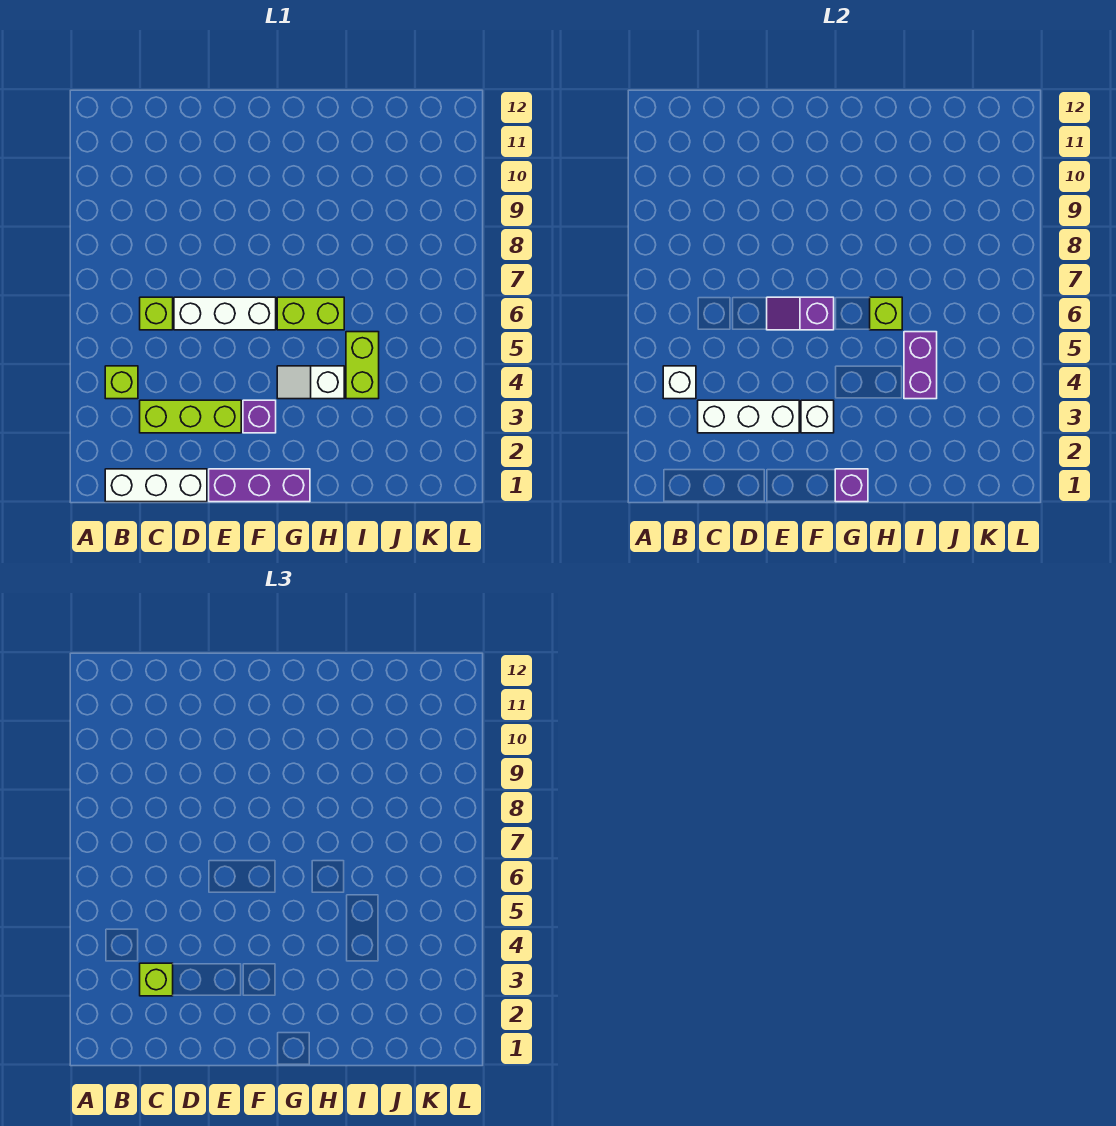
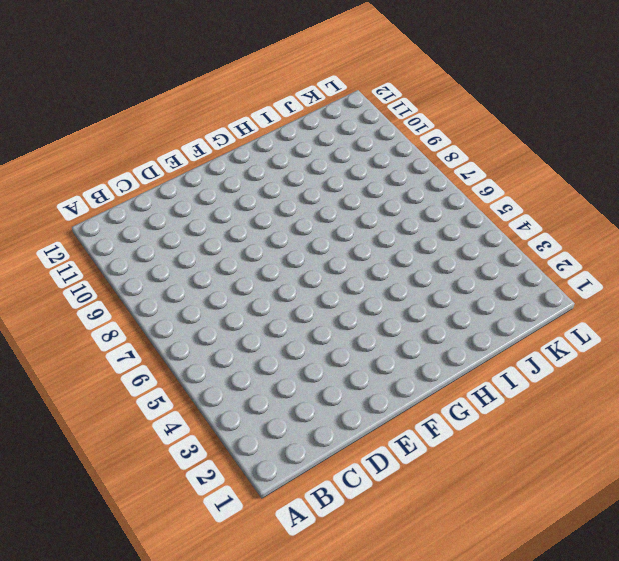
none -> white 1x3 brick [105,469,207,502]
none -> lime 1x1 brick [105,366,138,399]
none -> lime 1x3 brick [140,400,241,433]

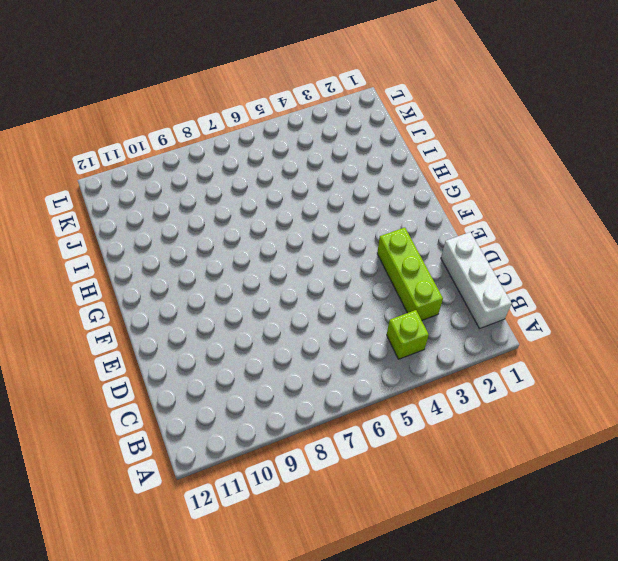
none -> lime 1x1 brick [140,297,173,330]
none -> white 1x3 brick [174,297,276,330]
none -> purple 1x3 brick [209,469,310,502]

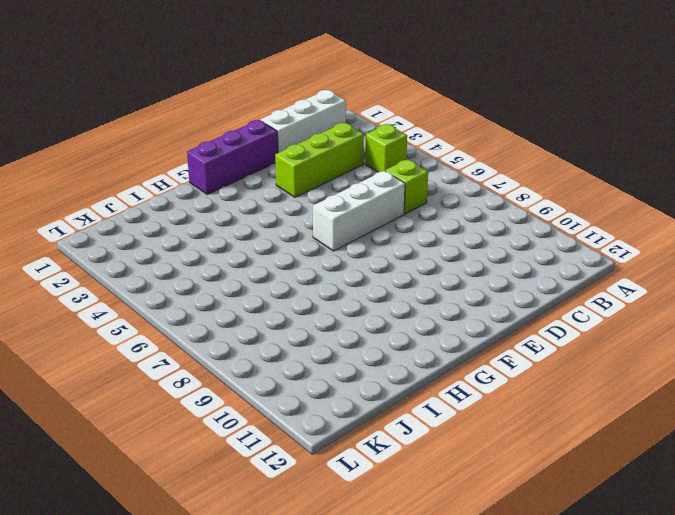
none -> purple 1x1 brick [243,400,276,433]
none -> white 1x2 slope [277,366,344,399]
none -> lime 1x2 brick [277,297,344,330]

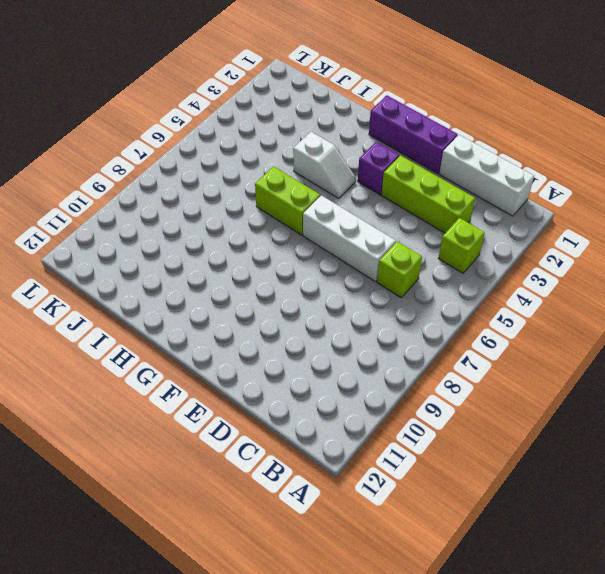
none -> lime 1x2 brick [346,332,379,399]
none -> white 1x1 brick [663,366,696,399]
none -> white 1x3 brick [698,400,799,433]

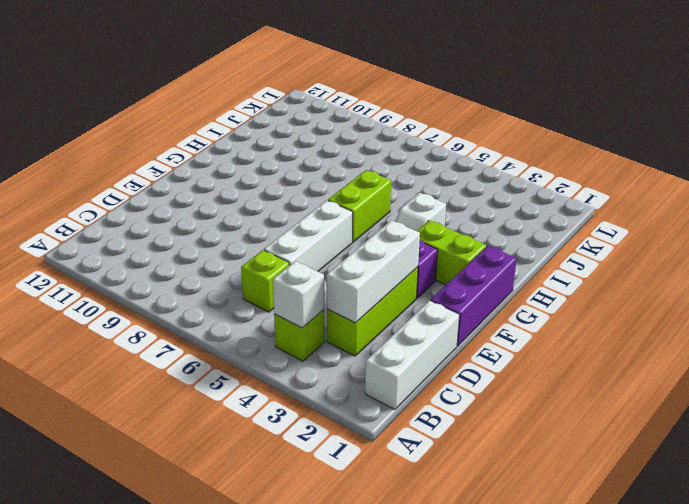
lime 1x2 brick [417,220,486,285] -> lime 1x2 brick moved to [346,332,379,399]
none -> purple 1x2 slope [767,297,834,330]
none -> white 1x1 brick [801,400,834,433]
none -> purple 1x1 brick [835,469,868,502]

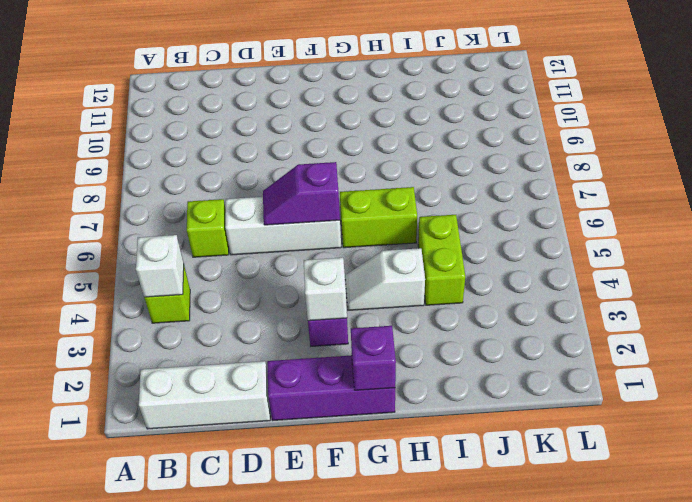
none -> lime 1x3 brick [140,400,241,433]
none -> white 1x3 brick [698,400,799,433]
none -> lime 1x1 brick [870,297,902,330]

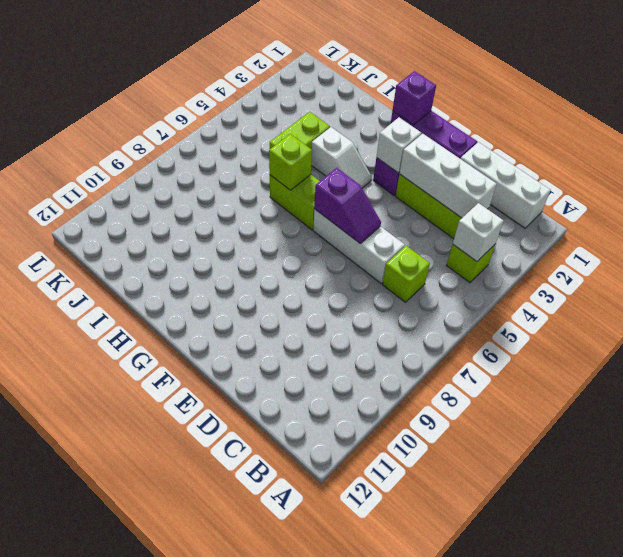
none -> purple 1x2 brick [904,332,937,399]
none -> lime 1x1 brick [140,963,173,996]

